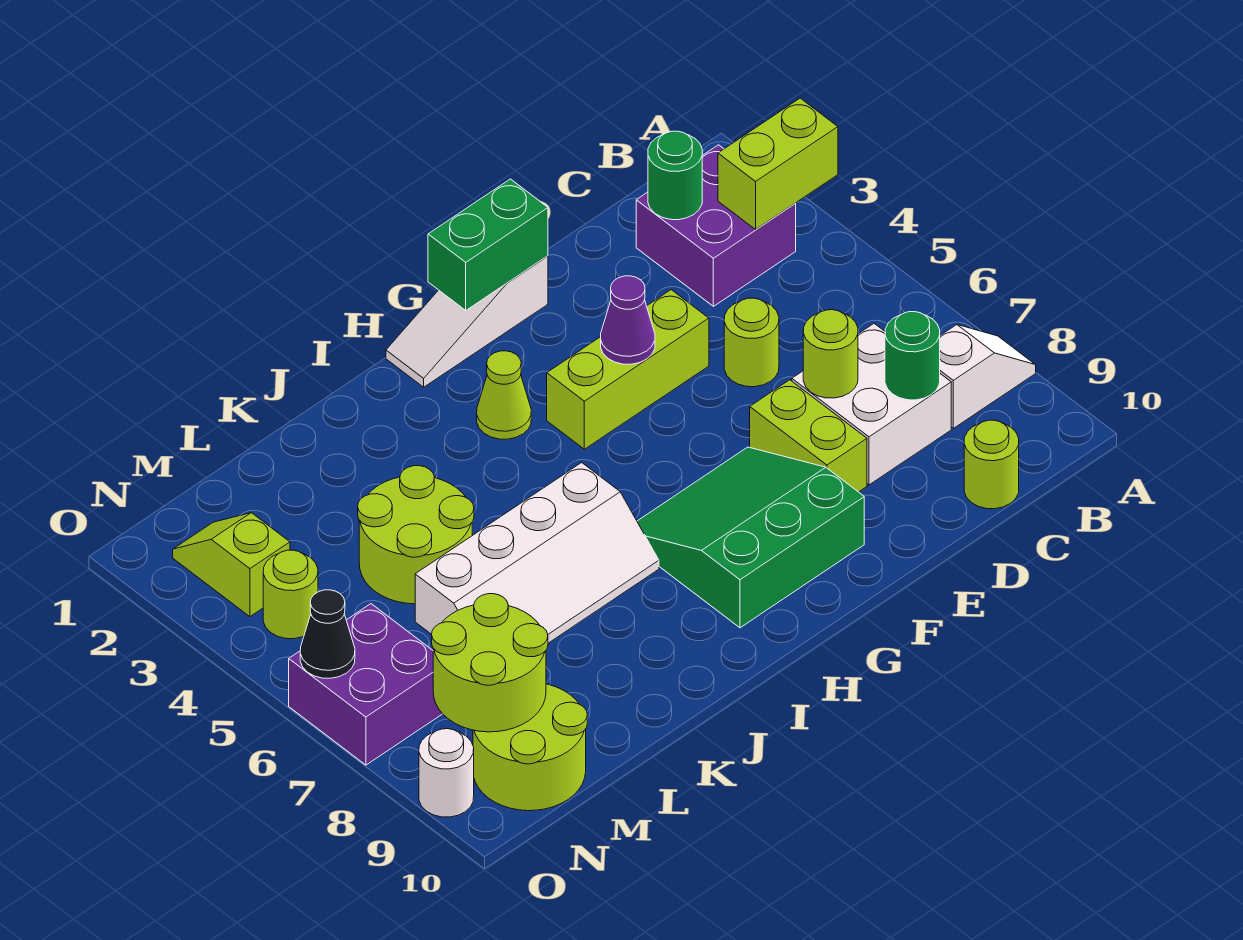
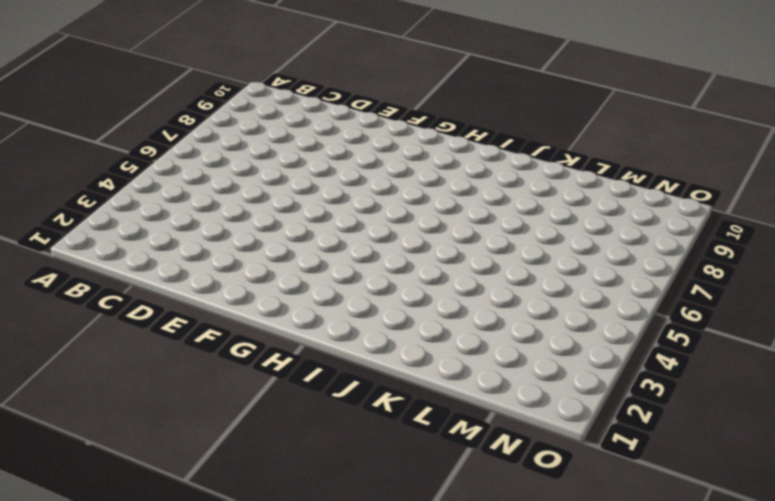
none -> white 1x2 slope [940,325,1036,428]
none -> purple 2x2 brick [636,145,796,306]
none -> white 2x2 brick [792,324,951,485]

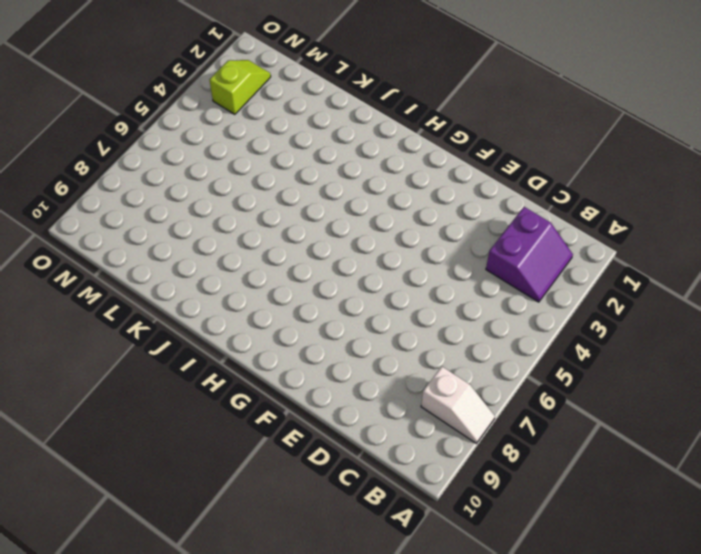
purple 2x2 slope [486,207,573,302] -> purple 2x2 brick [636,145,796,306]
none -> white 2x2 brick [792,324,951,485]
none -> lime 1x1 round brick [964,420,1019,509]
none -> lime 1x1 round brick [724,298,779,387]

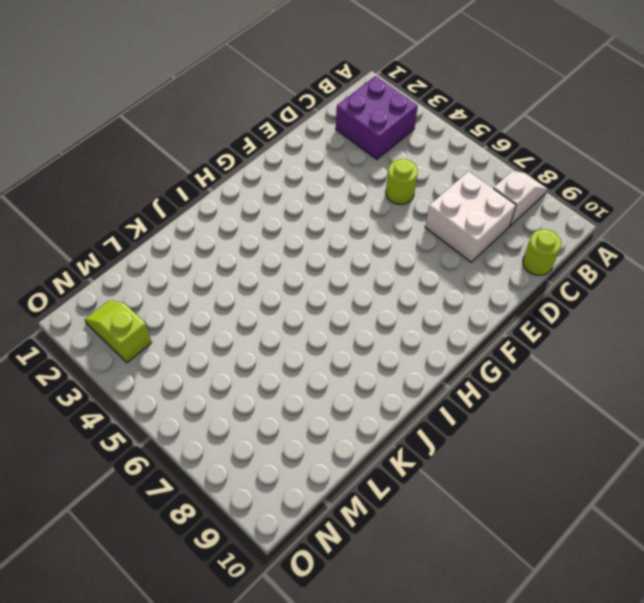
none -> lime 1x3 brick [547,290,709,449]
none -> lime 1x2 brick [750,380,867,492]
none -> white 1x3 slope [386,256,548,387]

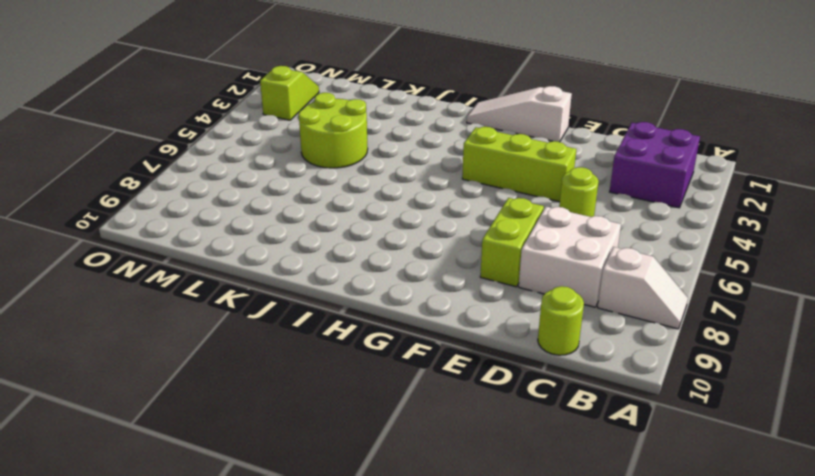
none -> green 3x3 slope [637,447,864,628]
none -> lime 1x1 cone [477,351,531,439]
none -> white 2x4 slope [415,463,659,643]

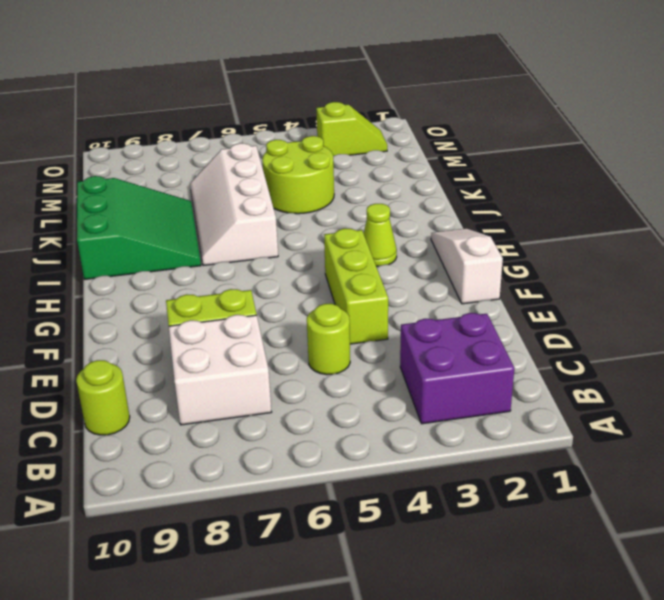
green 3x3 slope [77,176,201,280] -> green 3x3 slope moved to [637,447,864,628]
none -> white 1x2 slope [940,325,1036,428]
none -> lime 2x2 round brick [473,684,587,811]
none -> lime 1x1 round brick [263,550,318,639]

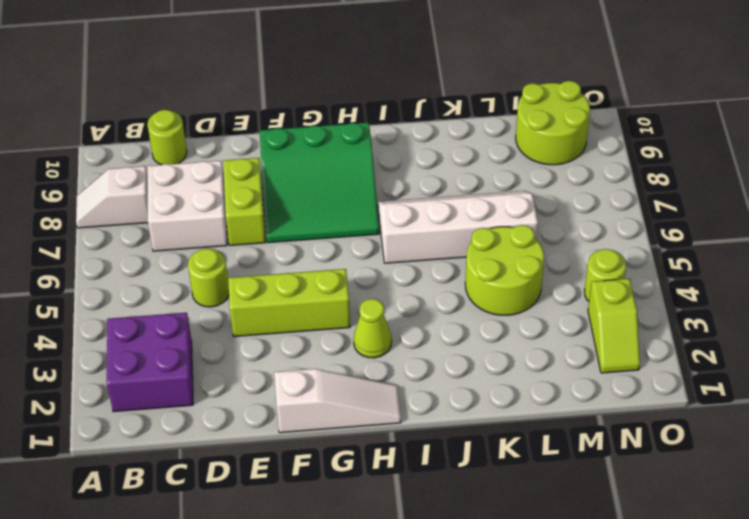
none -> purple 2x2 brick [289,604,442,765]
none -> white 1x1 round brick [419,729,474,817]
none -> lime 1x2 brick [718,98,838,229]

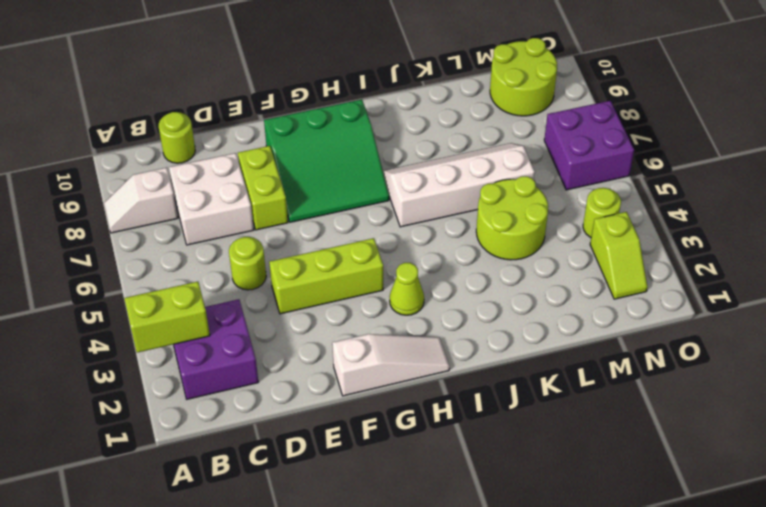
none -> white 1x1 round brick [419,729,474,817]
none -> green 1x1 round brick [648,131,702,220]
none -> green 1x1 round brick [885,312,940,400]

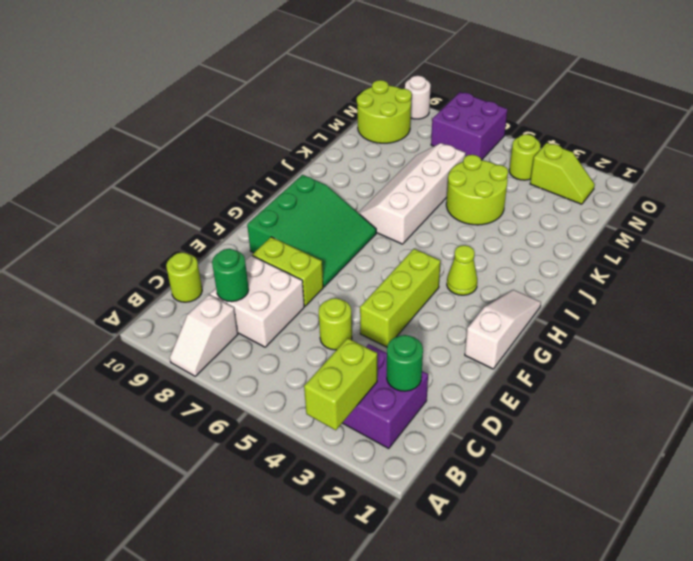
none -> lime 1x1 round brick [803,310,858,398]
none -> green 1x2 brick [428,179,548,310]
none -> purple 1x1 cone [601,276,655,364]

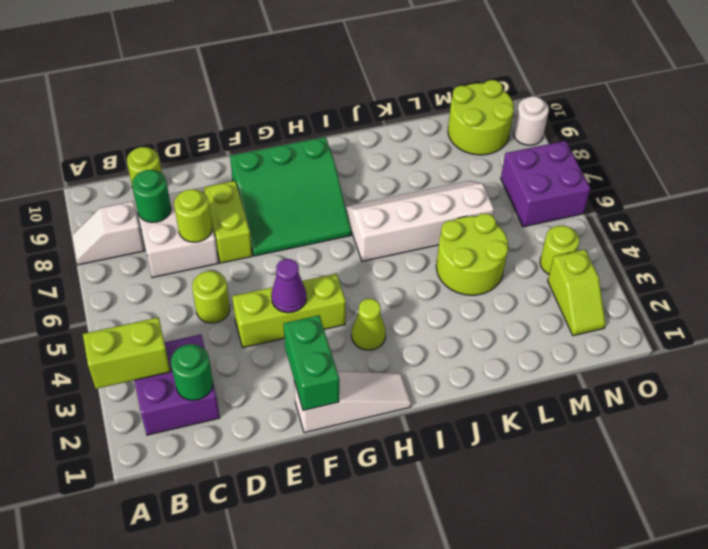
green 1x2 brick [284,315,339,411] -> green 1x2 brick turned to [428,179,548,310]
none -> lime 2x2 round brick [432,594,548,732]
none -> black 1x1 cone [300,590,355,678]

